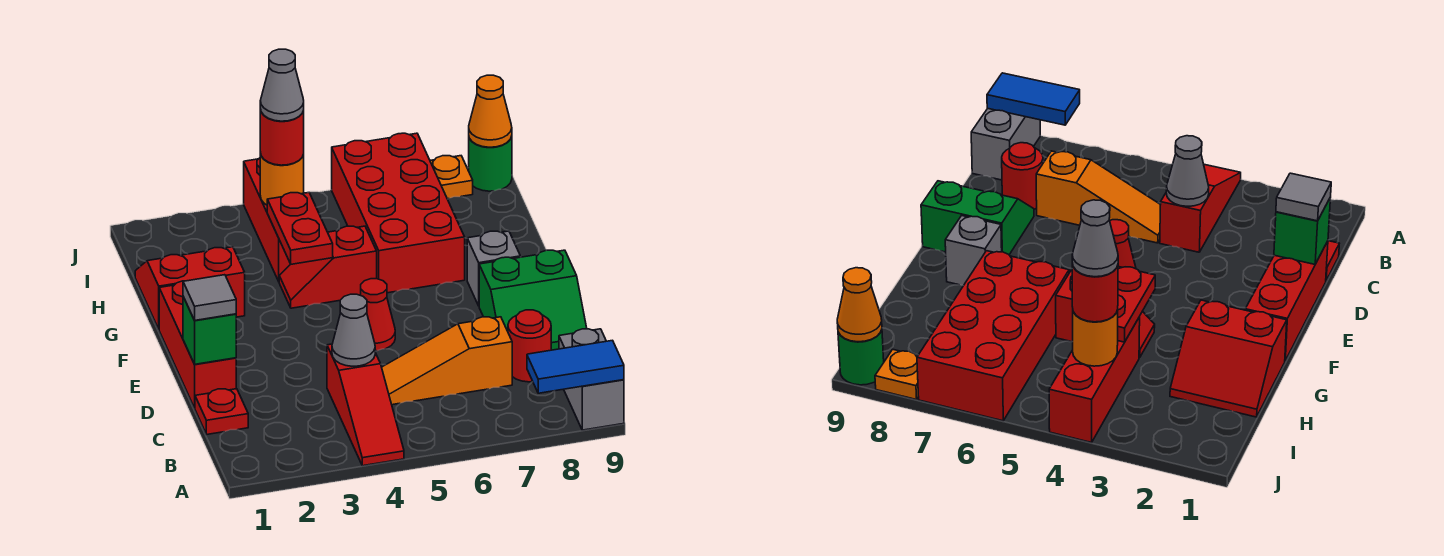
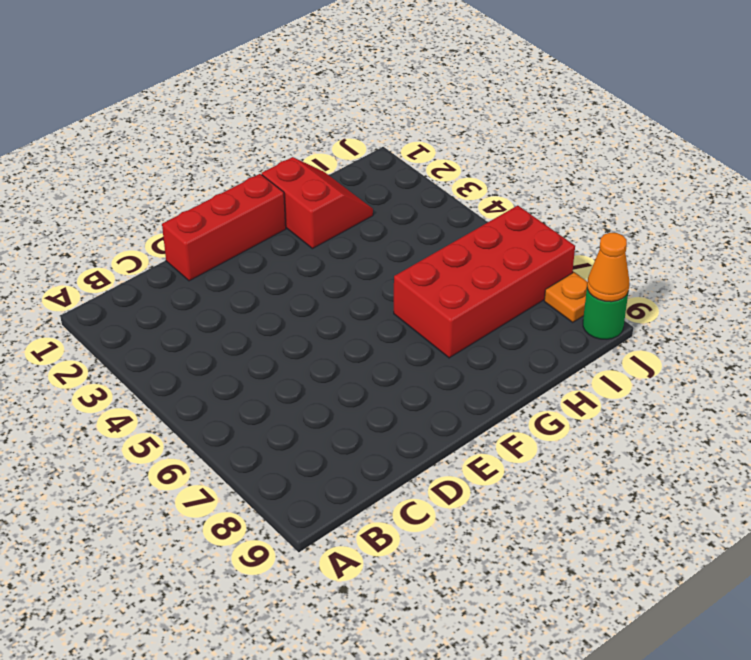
none -> red 1x3 slope [327,344,404,466]
none -> grey 1x2 brick [559,329,624,430]
none -> red 1x1 plate [195,389,248,434]

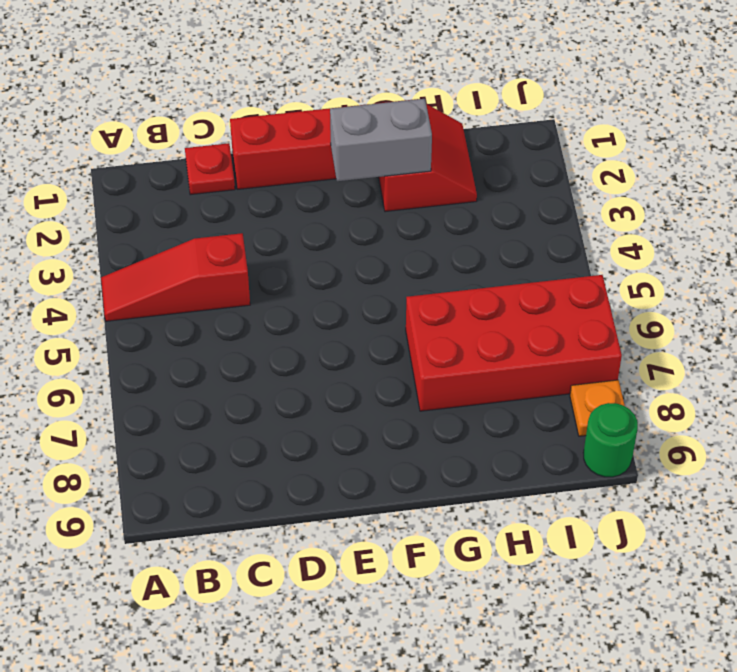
grey 1x2 brick [330,99,432,181] -> grey 1x2 brick moved to [559,329,624,430]
none -> orange 1x3 slope [382,317,512,405]
none -> red 1x1 round brick [508,310,551,382]
none -> green 2x2 slope [479,250,587,350]

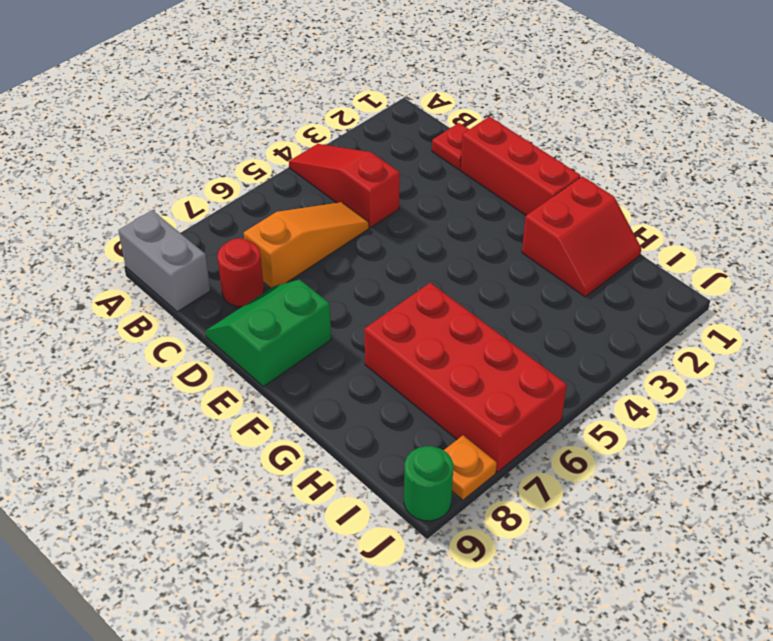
none -> red 1x1 cone [361,279,395,351]
none -> grey 1x1 brick [467,231,520,306]
none -> red 1x2 slope [279,226,377,308]

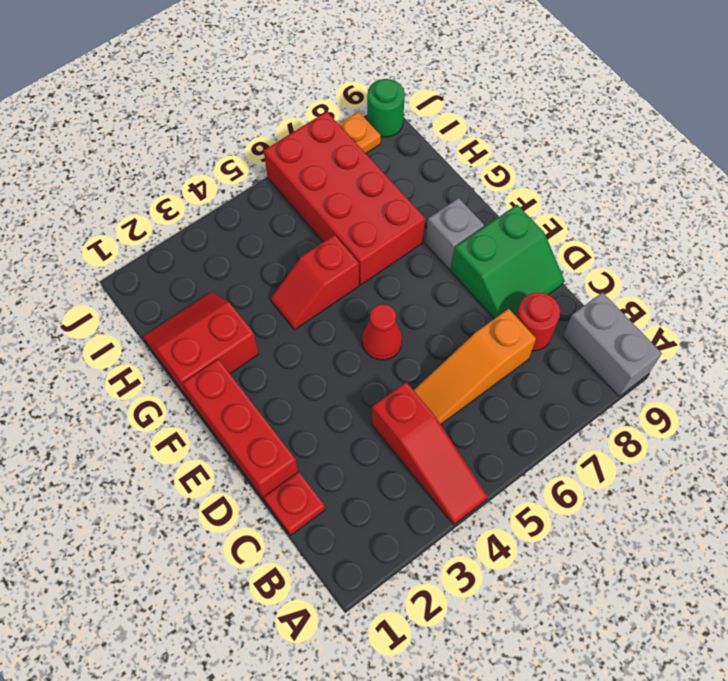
none -> red 1x3 brick [244,158,290,281]
none -> blue 1x2 tile [527,340,624,393]
none -> grey 1x1 cone [332,294,375,366]

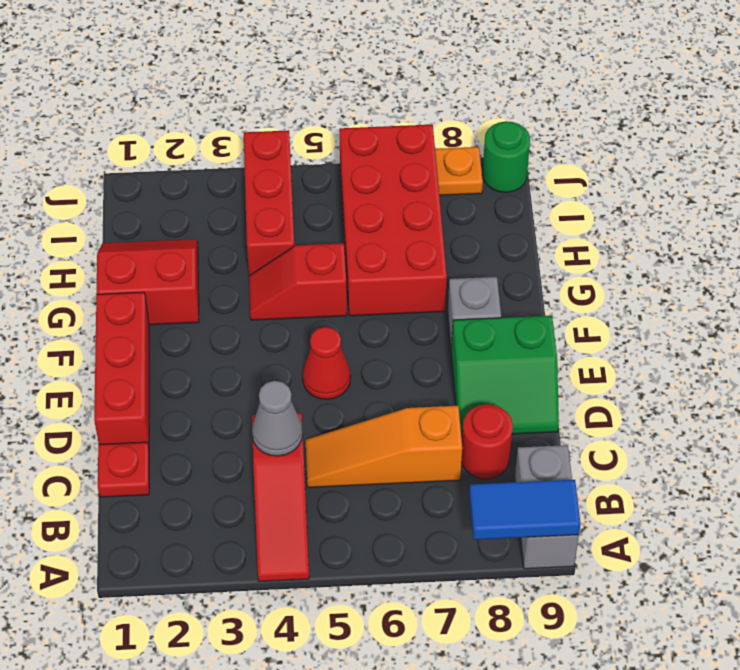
none -> green 1x1 brick [183,297,236,364]
none -> red 1x2 plate [267,192,333,264]
none -> orange 1x1 round brick [260,153,304,205]

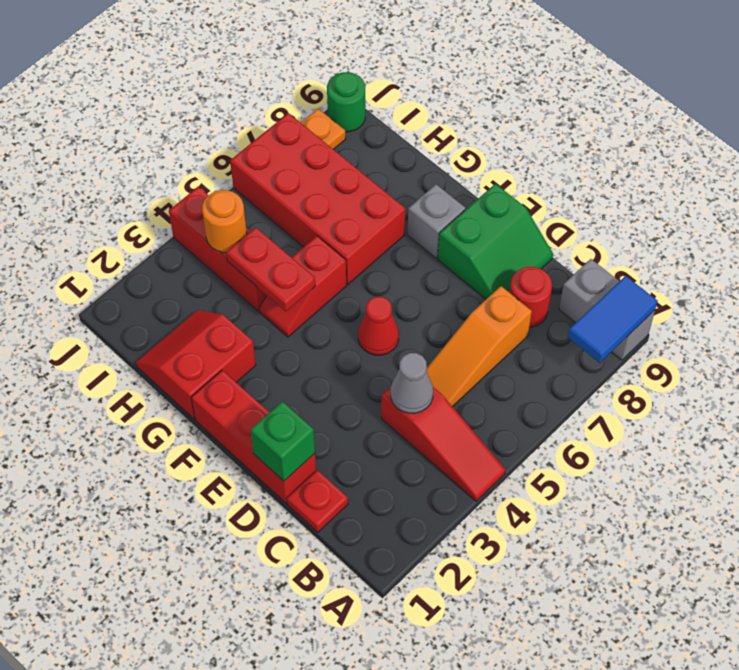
none -> orange 1x1 cone [469,75,512,147]
none -> grey 1x1 tile [183,275,236,320]
none -> red 1x1 round brick [260,109,304,165]

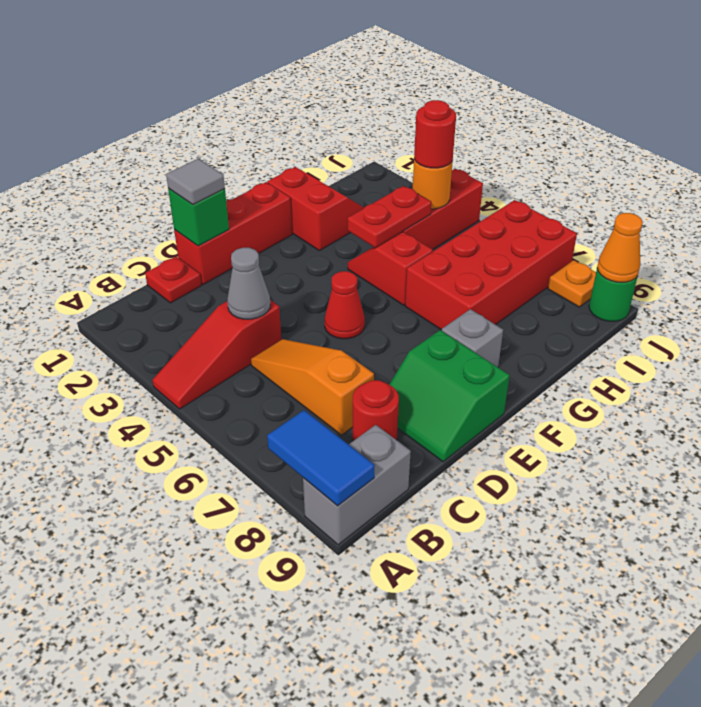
none -> grey 1x1 cone [260,49,304,121]

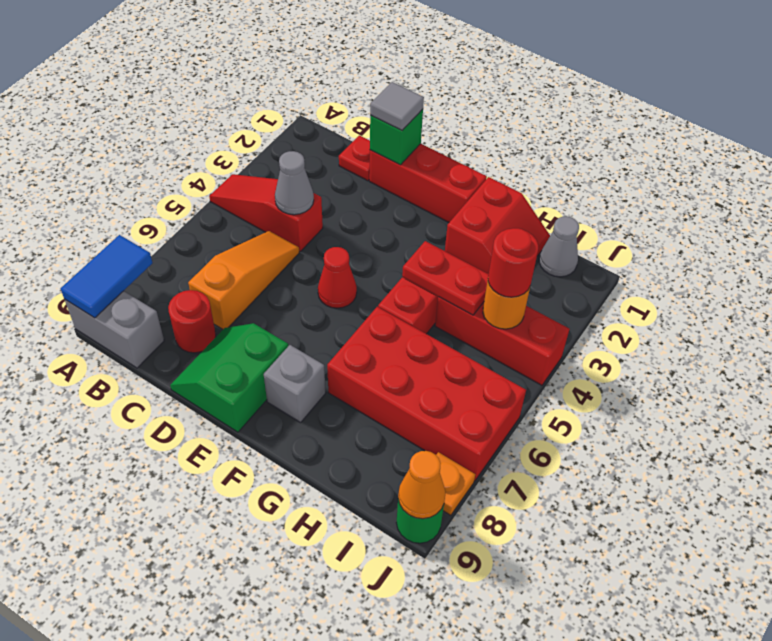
grey 1x1 cone [539,216,579,277] -> grey 1x1 cone moved to [260,49,304,121]

